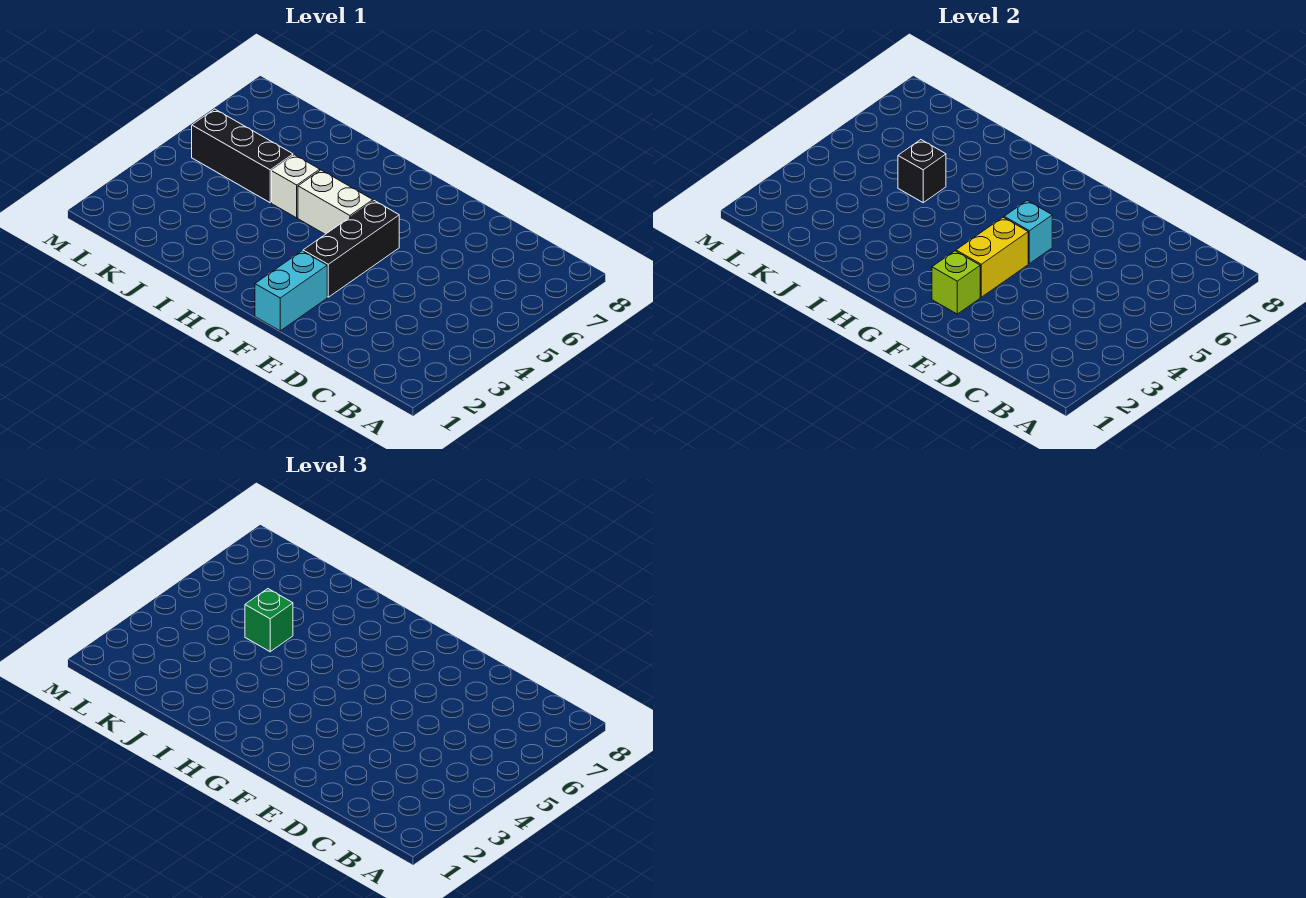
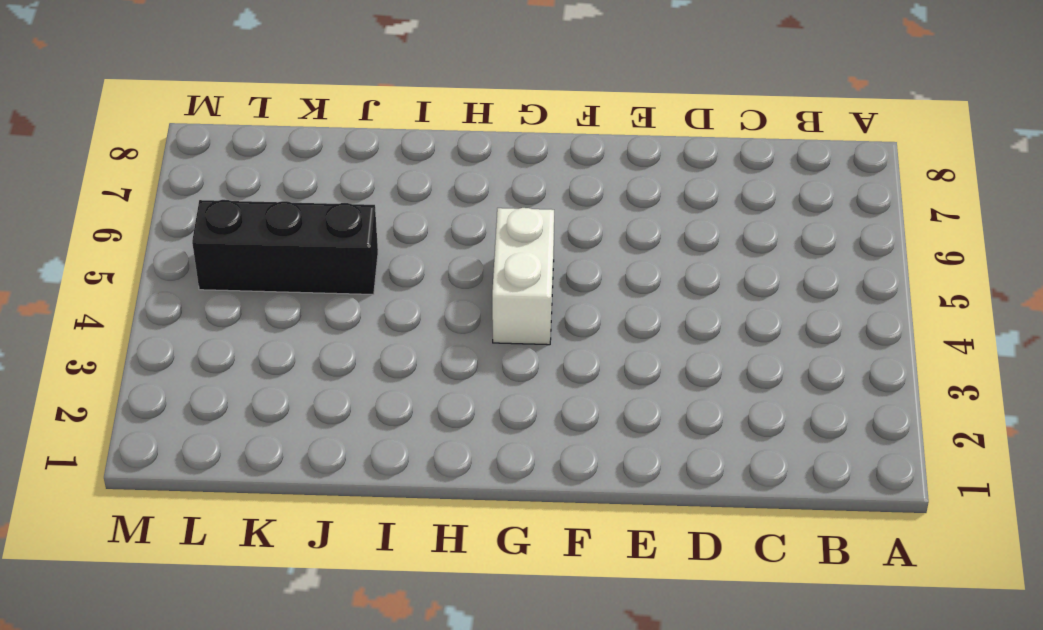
white 1x2 brick [492,208,554,345] -> white 1x2 brick turned to [298,170,373,234]
none -> cyan 1x2 brick [255,251,327,331]
none -> black 1x3 brick [303,201,399,297]

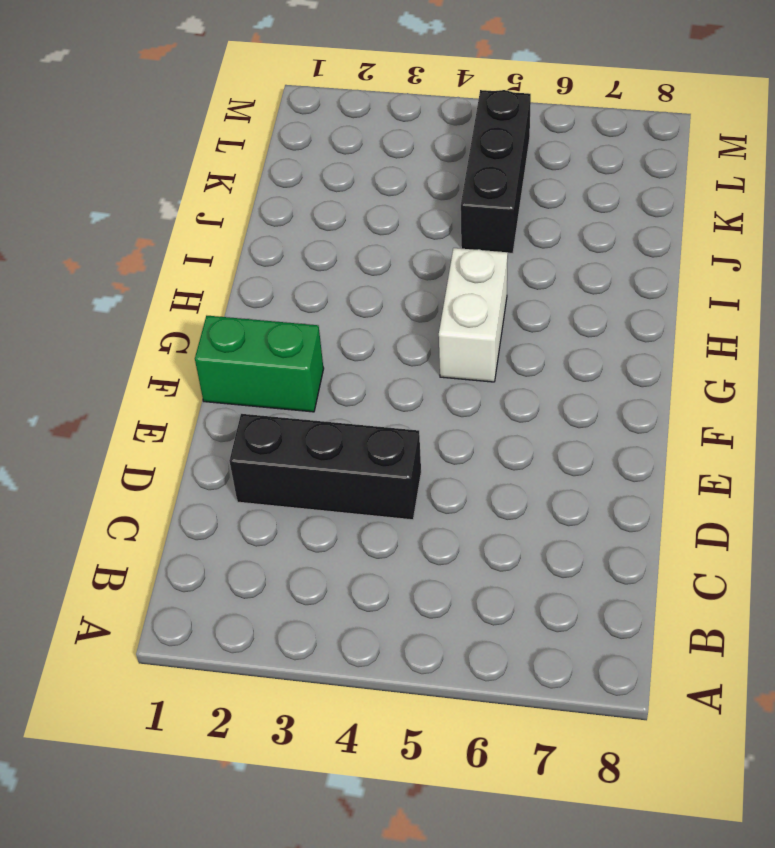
black 1x3 brick [229,414,421,520] -> black 1x3 brick moved to [303,201,399,297]
green 1x2 brick [195,316,324,412] -> cyan 1x2 brick [255,251,327,331]
none -> white 1x1 brick [272,155,320,218]
none -> lime 1x1 brick [932,251,980,314]

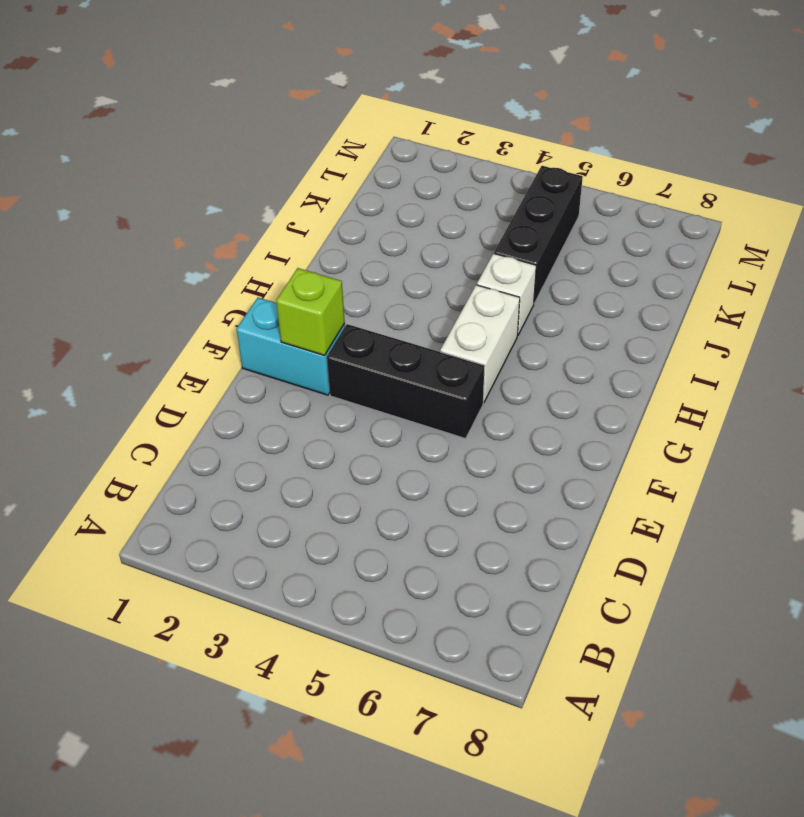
none -> yellow 1x2 brick [956,217,1028,297]
none -> cyan 1x1 brick [1004,201,1052,264]

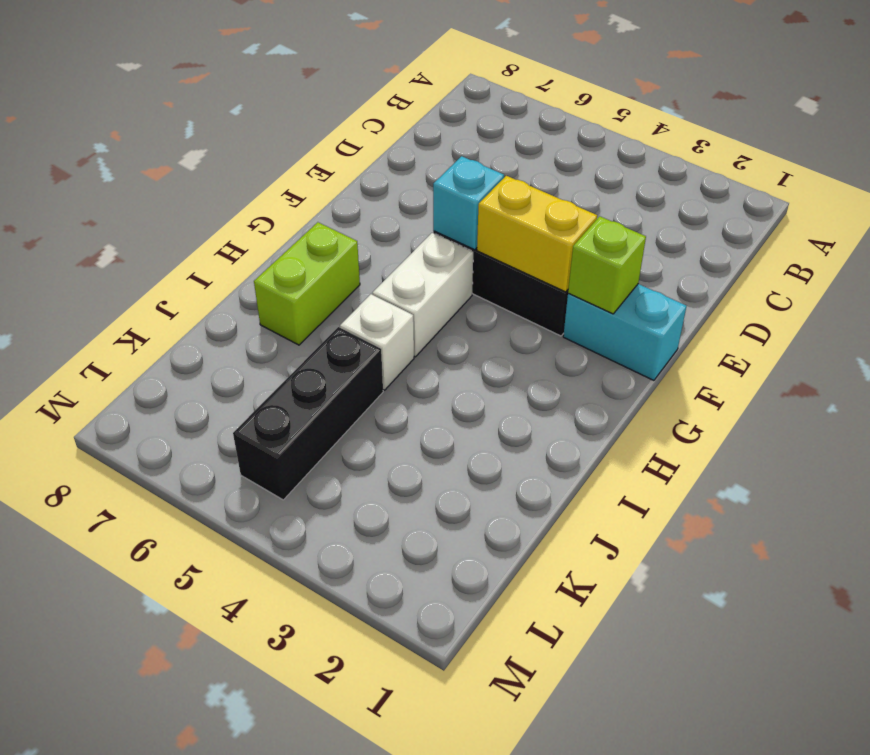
lime 1x2 brick [254,222,360,345] -> none
none -> black 1x1 brick [898,140,946,203]
none -> green 1x1 brick [245,589,293,652]

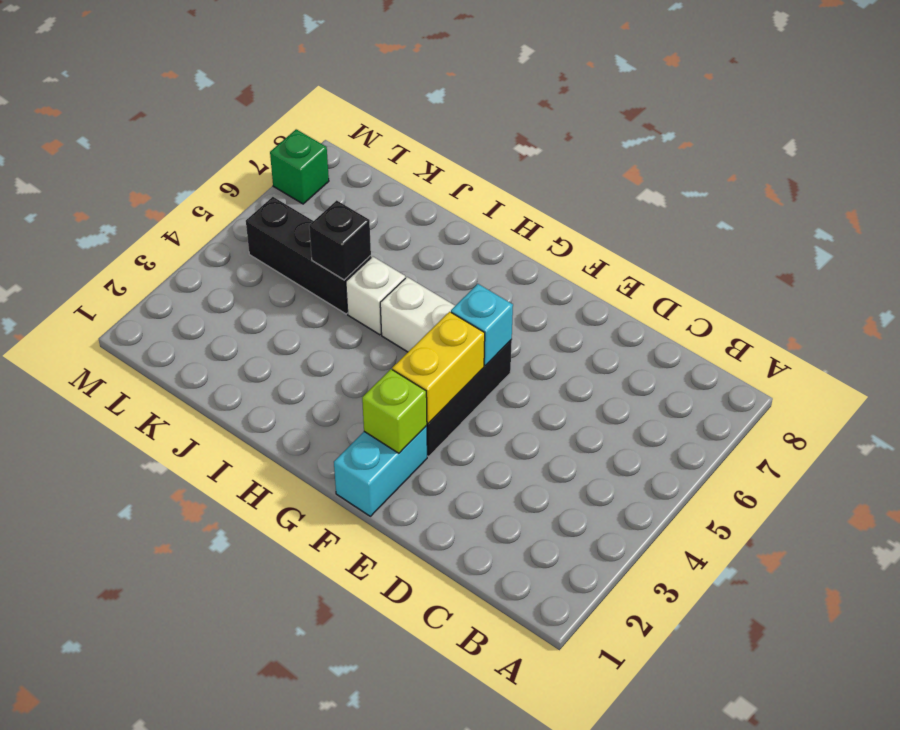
green 1x1 brick [270,129,329,204] -> green 1x1 brick moved to [245,589,293,652]

